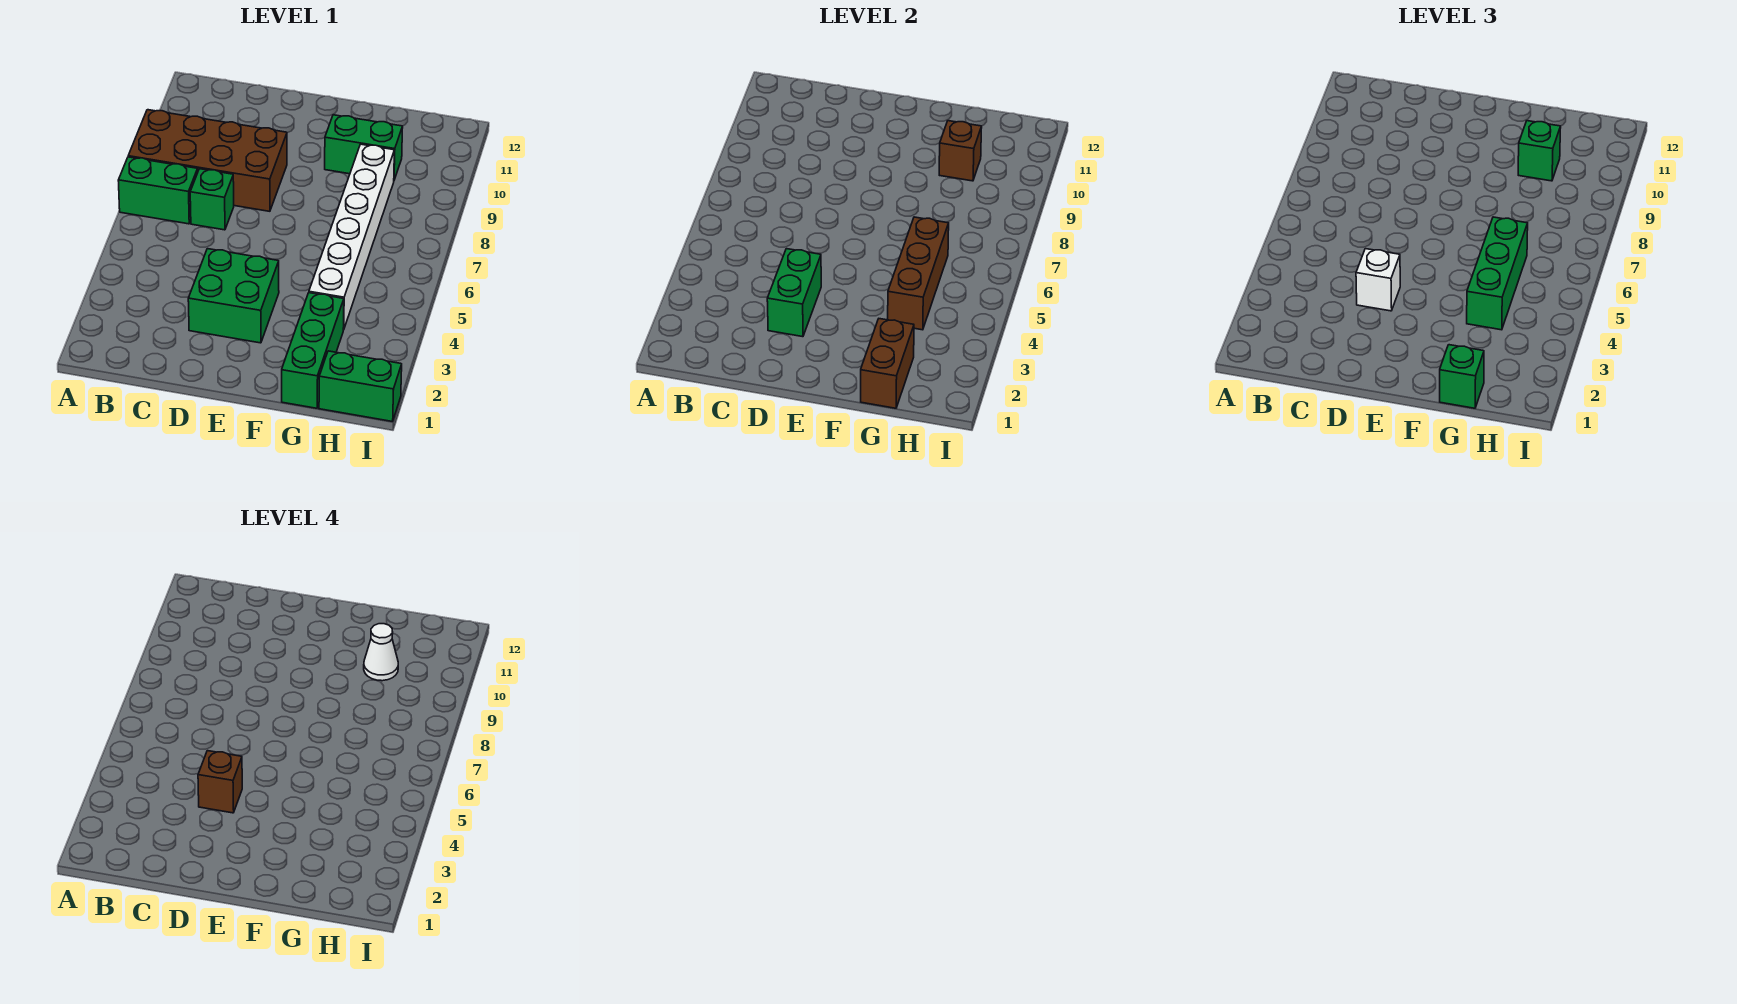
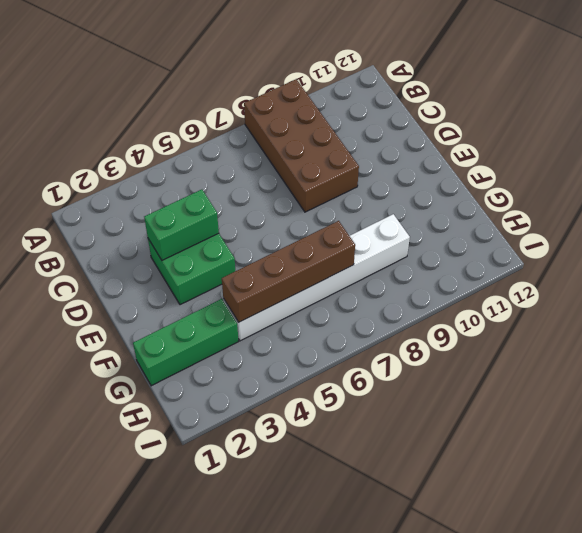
brown 1x4 brick [222,221,355,322] -> brown 1x3 brick [888,217,949,330]
none -> green 1x2 brick [118,157,198,224]
none -> green 1x1 brick [190,169,234,230]
none -> green 1x2 brick [325,115,403,180]

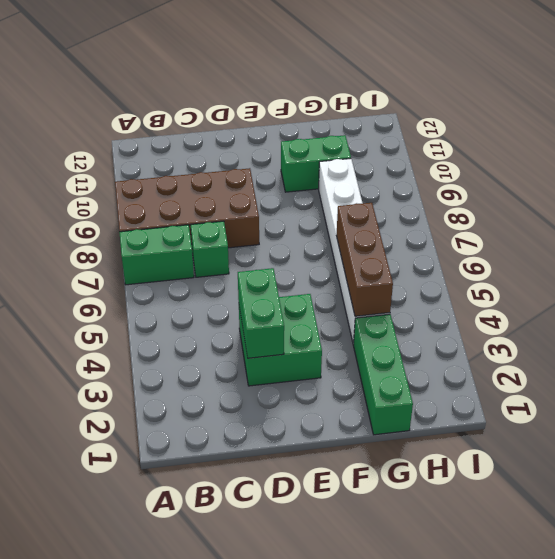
none -> green 1x2 brick [319,351,402,422]
none -> brown 1x2 brick [861,319,914,408]
none -> brown 1x1 brick [939,121,982,181]

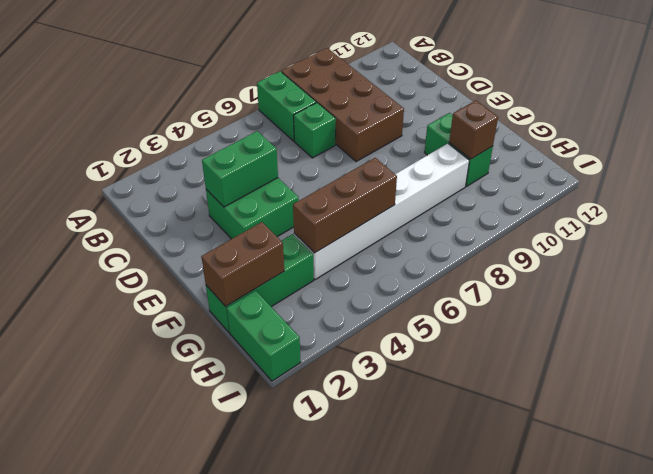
none -> white 1x1 brick [1356,249,1400,311]
none -> green 1x1 brick [1440,345,1484,408]
none -> green 1x3 brick [1467,217,1528,330]

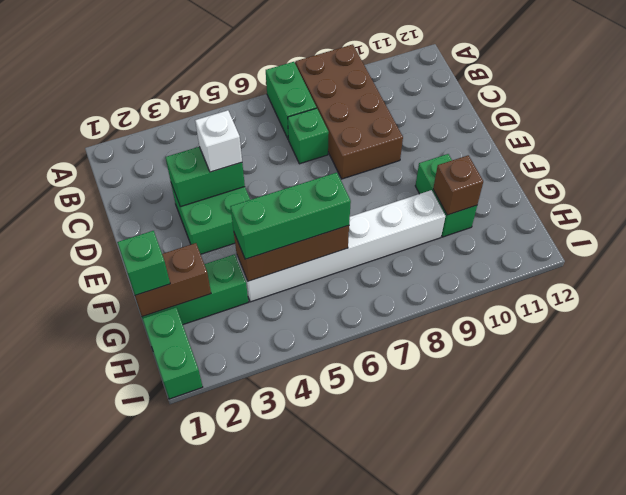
none -> green 1x1 brick [1518,121,1561,181]
none -> brown 1x1 brick [198,751,242,813]
none -> white 1x1 cone [364,624,398,681]

